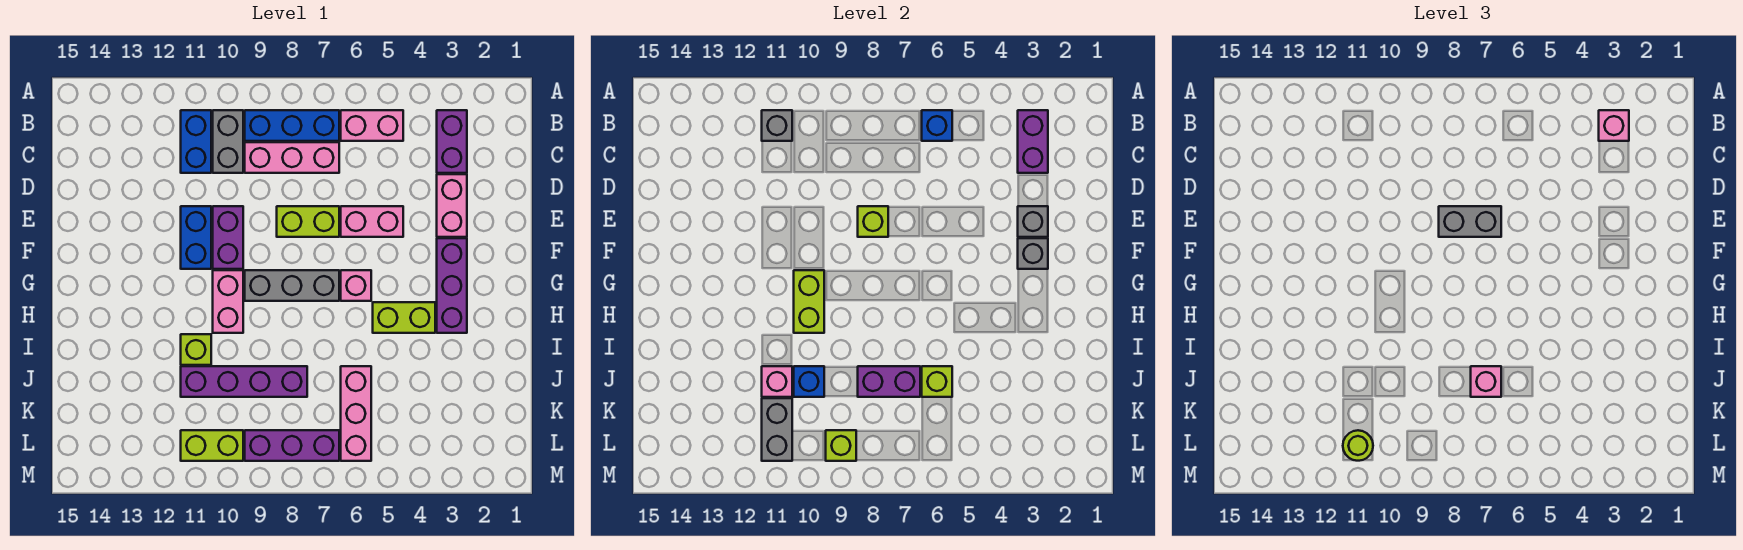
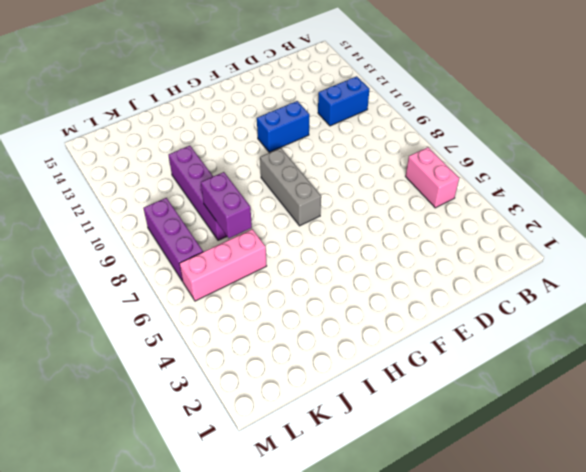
none -> purple 1x2 brick [437,110,467,173]
none -> blue 1x3 brick [245,110,339,141]
none -> grey 1x2 brick [213,110,243,173]
none -> pink 1x3 brick [245,142,339,173]

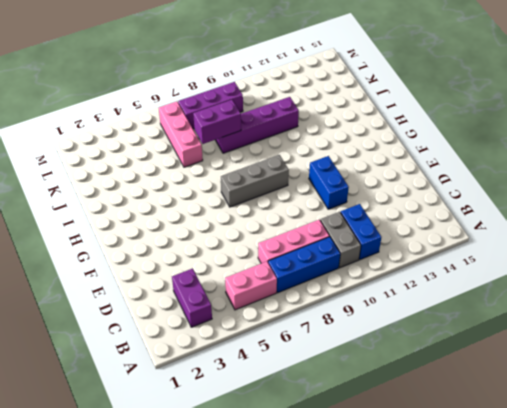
none -> pink 1x2 brick [437,174,467,237]
none -> pink 1x2 brick [341,206,403,237]
none -> lime 1x2 brick [277,206,339,237]
none -> purple 1x2 brick [213,206,243,269]

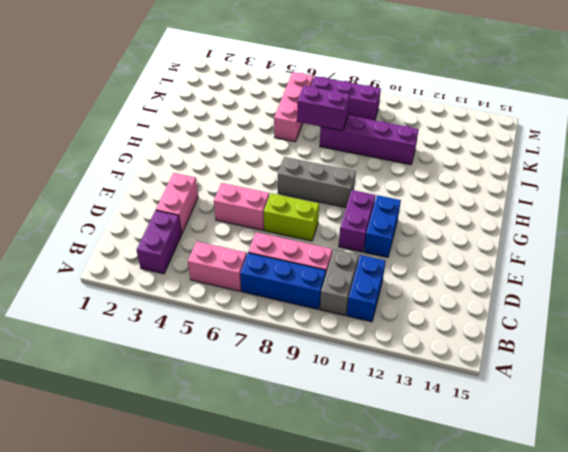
none -> purple 1x3 brick [437,238,467,333]
none -> pink 1x1 brick [341,270,371,301]
none -> pink 1x2 brick [213,270,243,333]
none -> lime 1x2 brick [373,302,435,333]

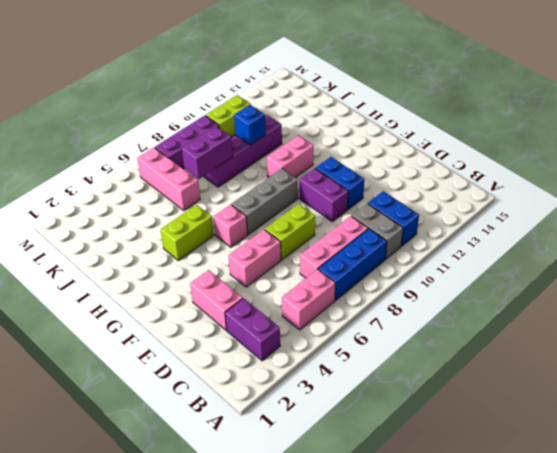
pink 1x2 brick [267,135,314,178] -> pink 1x2 brick turned to [213,270,243,333]
none -> purple 1x3 brick [437,238,467,333]
none -> lime 1x1 brick [181,334,211,365]
none -> purple 1x2 brick [1018,110,1048,173]
none -> blue 1x1 brick [922,110,952,141]

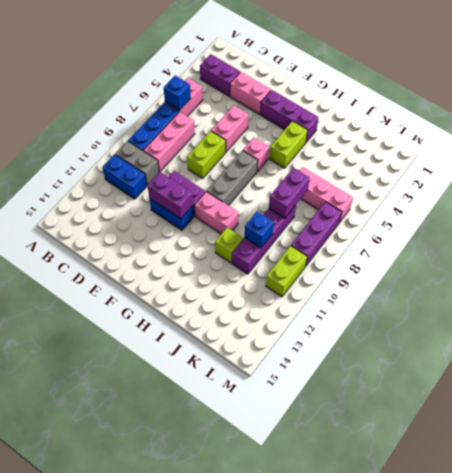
purple 1x2 brick [147,172,193,219] -> purple 1x2 brick moved to [1018,110,1048,173]
none -> grey 1x1 brick [762,110,792,141]
none -> grey 1x1 brick [1018,206,1048,237]
none -> lime 1x1 brick [858,206,888,237]
none -> grey 1x1 brick [1018,238,1048,269]

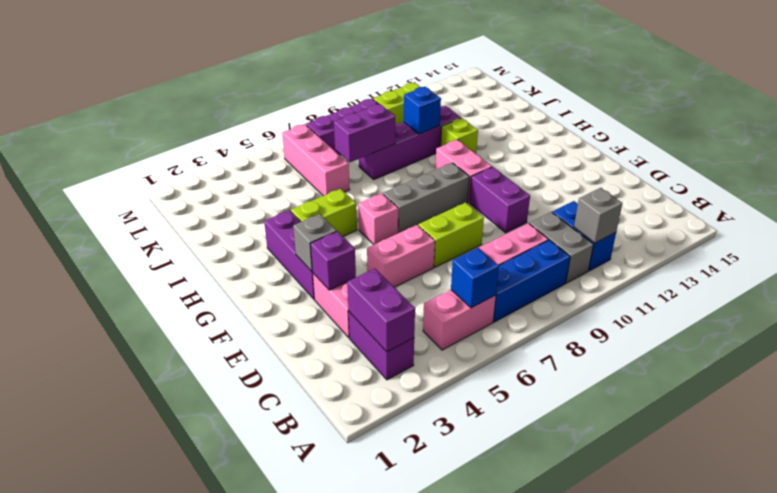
purple 1x1 brick [310,231,356,290] -> grey 1x1 brick [1018,206,1048,237]
none -> blue 1x2 brick [181,206,211,269]
none -> lime 1x1 brick [858,206,888,237]
none -> lime 1x2 brick [794,270,824,333]
none -> lime 1x1 brick [922,366,952,397]

